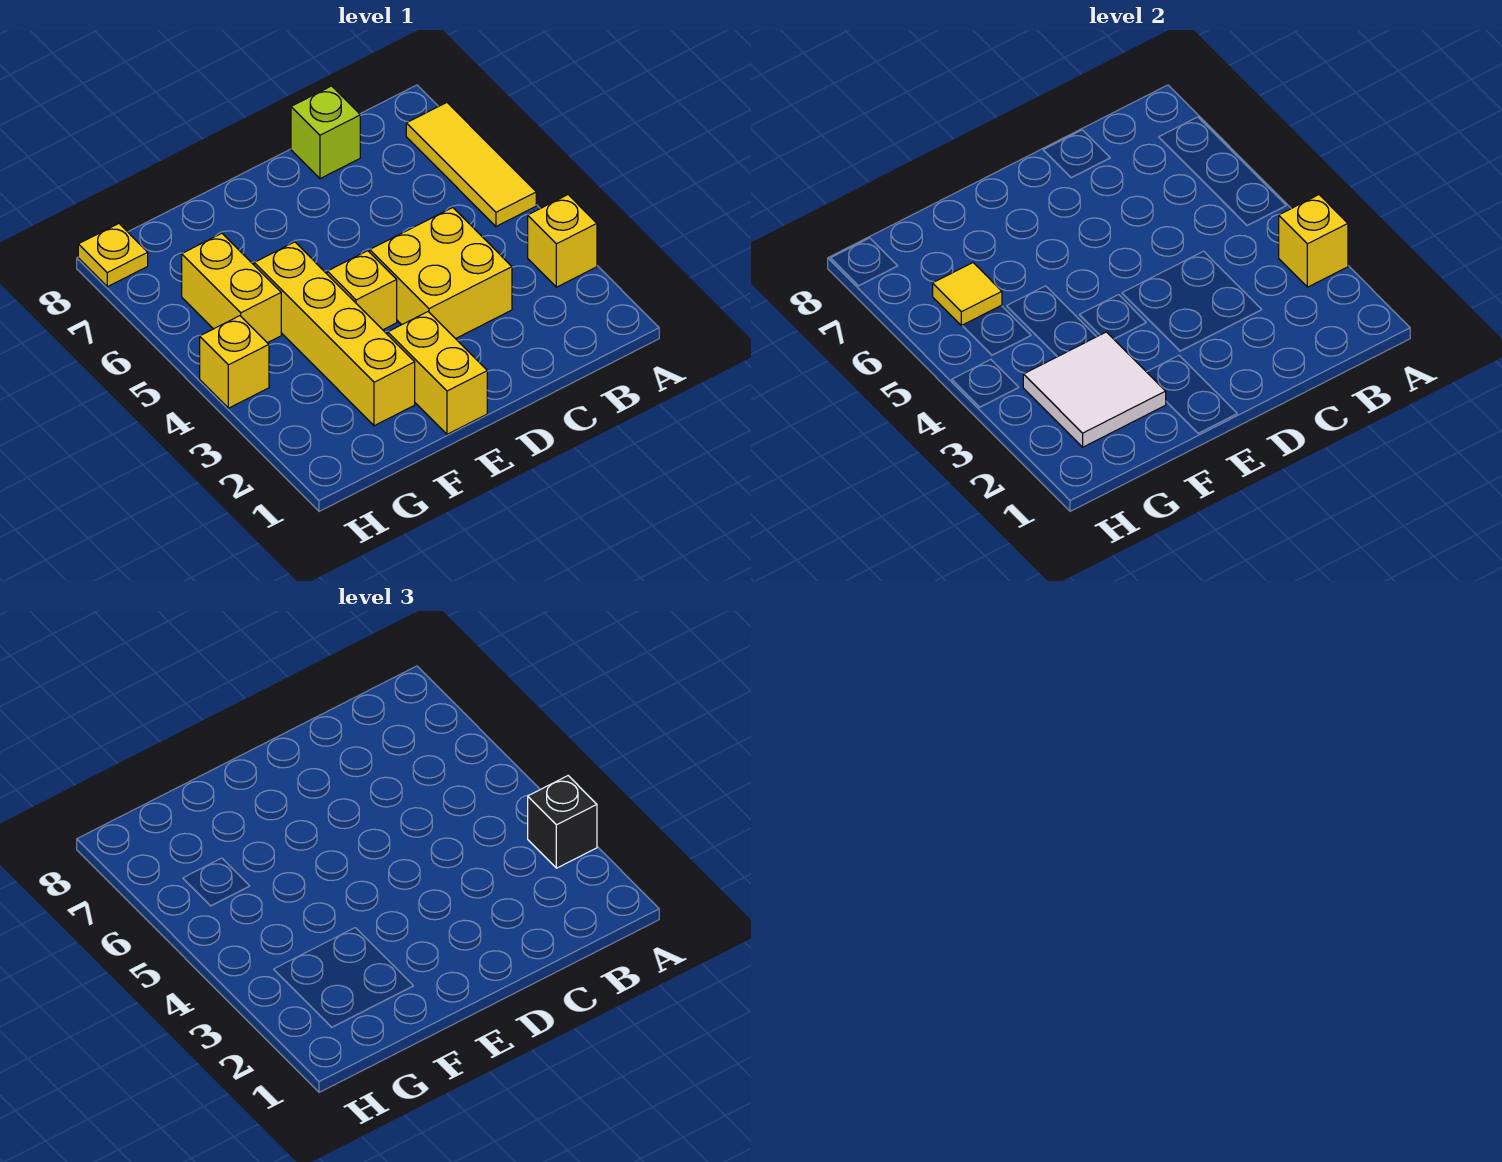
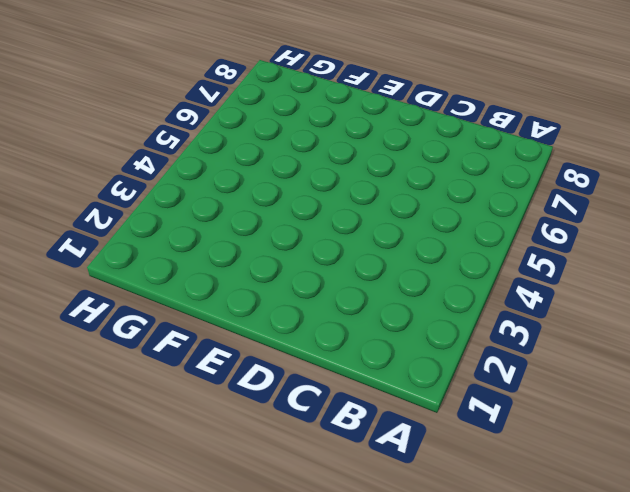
none -> yellow 1x1 brick [528,195,597,287]
none -> yellow 1x3 tile [406,103,536,226]
none -> yellow 2x2 brick [370,207,512,339]

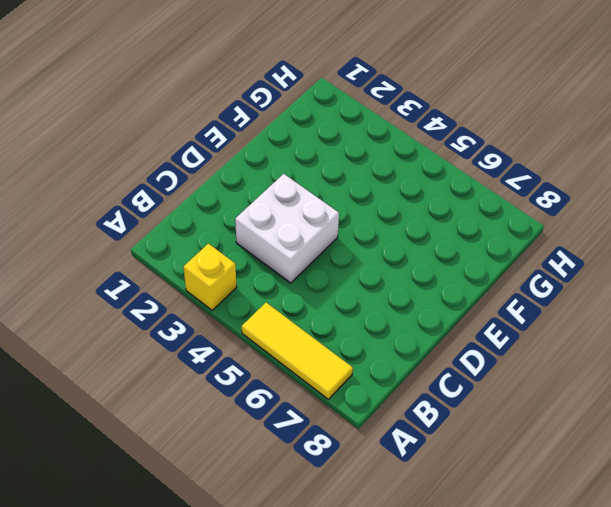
white 2x2 brick [235,174,339,283] -> yellow 2x2 brick [370,207,512,339]
none -> lime 1x1 brick [291,86,360,179]
none -> yellow 1x2 brick [388,312,487,434]
none -> yellow 1x1 brick [327,251,397,330]

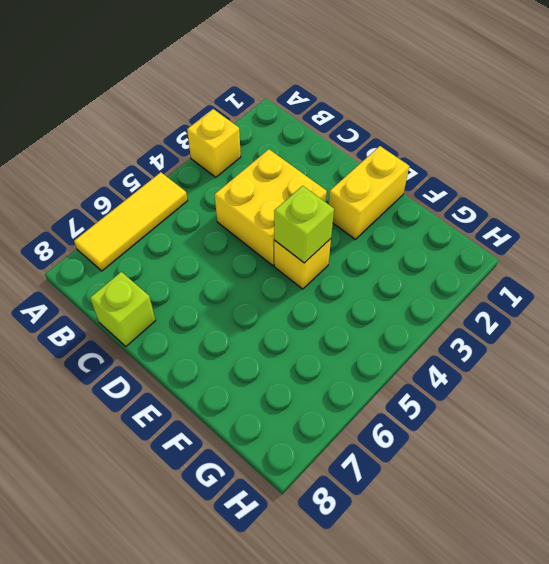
lime 1x1 brick [274,186,334,263] -> none
none -> yellow 1x4 brick [254,242,415,426]
none -> yellow 1x2 brick [182,233,281,343]
none -> yellow 1x1 brick [200,316,269,408]

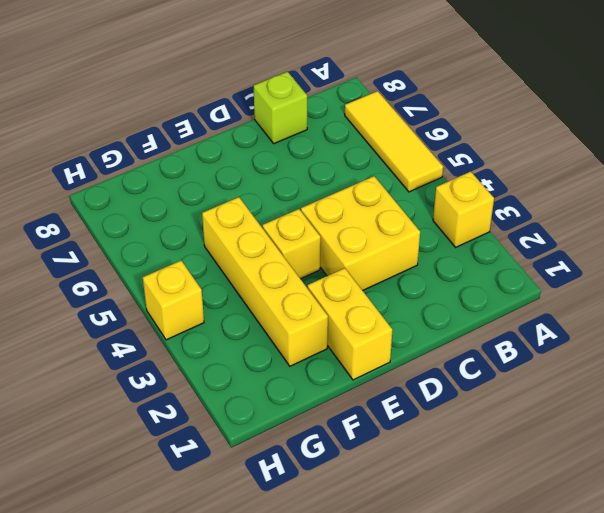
none -> yellow 1x2 brick [182,233,281,343]
none -> yellow 1x1 plate [78,224,148,287]
none -> yellow 1x1 brick [1279,195,1348,287]

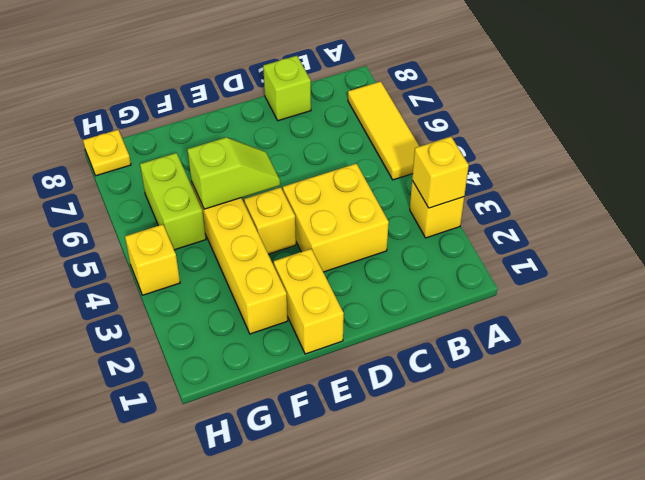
lime 1x2 slope [187,137,280,209] -> none
lime 1x2 brick [140,153,206,250] -> yellow 1x2 brick [182,233,281,343]
none -> white 2x2 tile [1023,332,1166,447]
none -> yellow 1x1 tile [933,263,1002,326]
none -> black 1x1 brick [528,776,597,868]

